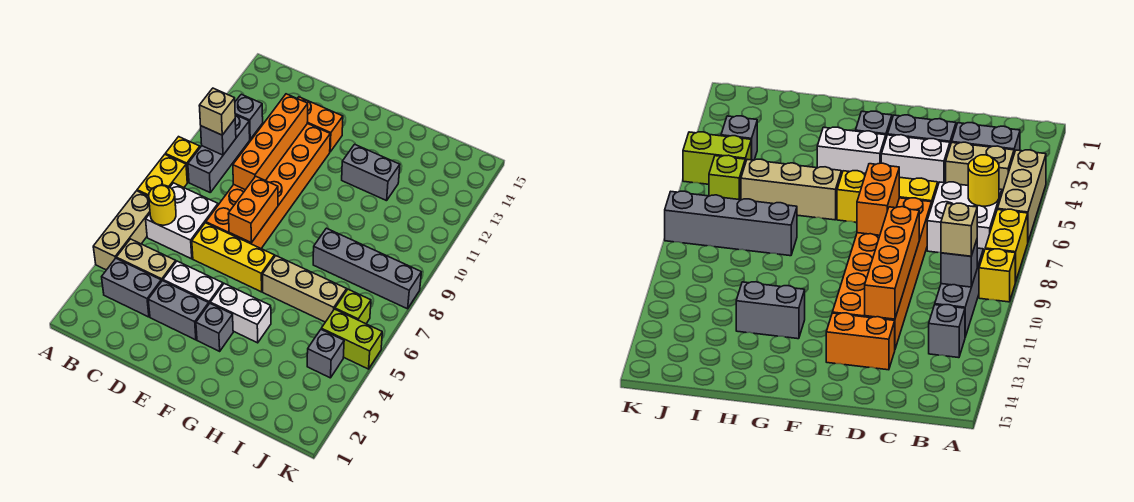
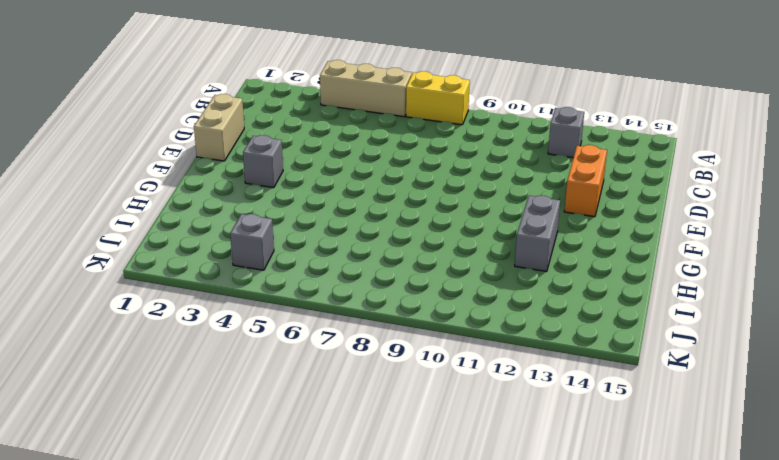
tan 1x2 brick [194,94,244,161] -> tan 1x2 brick moved to [116,239,176,281]
none -> yellow 1x1 brick [165,137,200,182]
none -> grey 1x2 brick [102,258,161,317]
none -> white 2x2 brick [146,183,218,259]

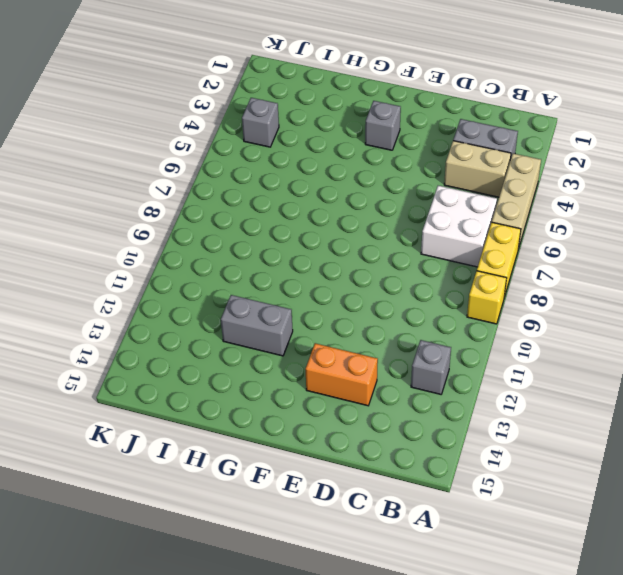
none -> grey 1x3 brick [188,115,250,192]
none -> grey 1x2 brick [148,281,209,340]
none -> white 1x2 brick [163,261,223,303]

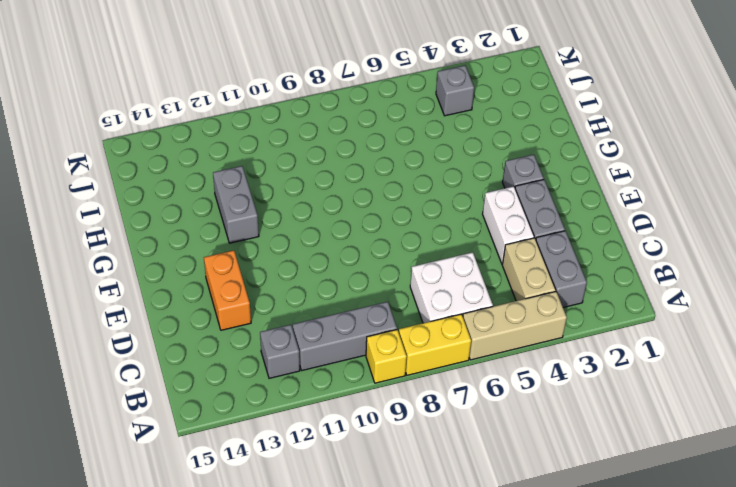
none -> yellow 1x3 brick [192,223,275,292]
none -> orange 2x6 brick [206,124,330,248]
none -> white 1x2 brick [210,284,271,343]

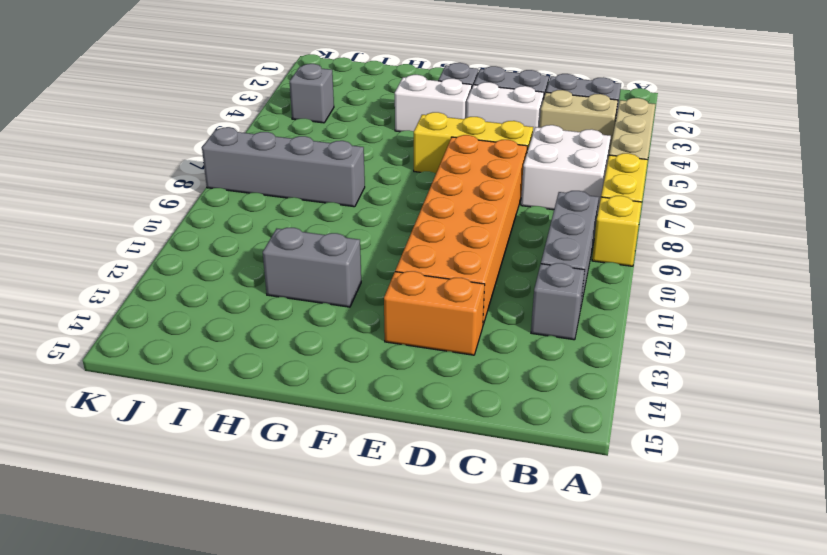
none -> tan 1x3 brick [263,256,347,322]
none -> lime 1x2 brick [321,309,382,369]
none -> lime 1x1 brick [335,289,371,324]

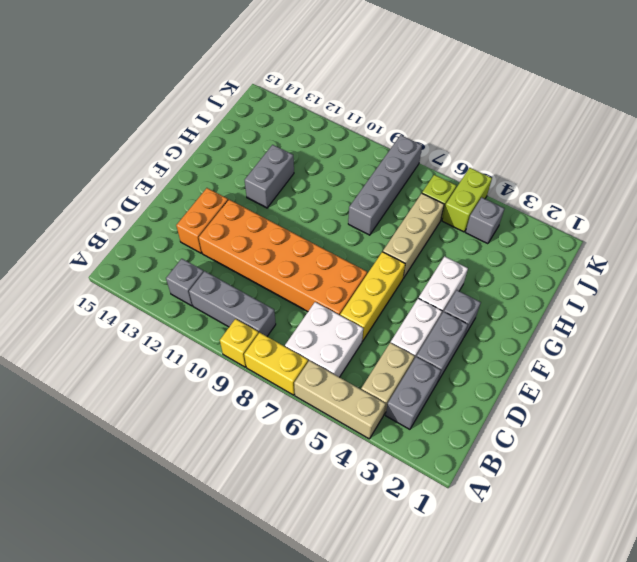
none -> yellow 1x1 round brick [149,185,176,225]
none -> grey 1x1 brick [201,119,236,155]
none -> orange 1x4 brick [233,94,308,190]

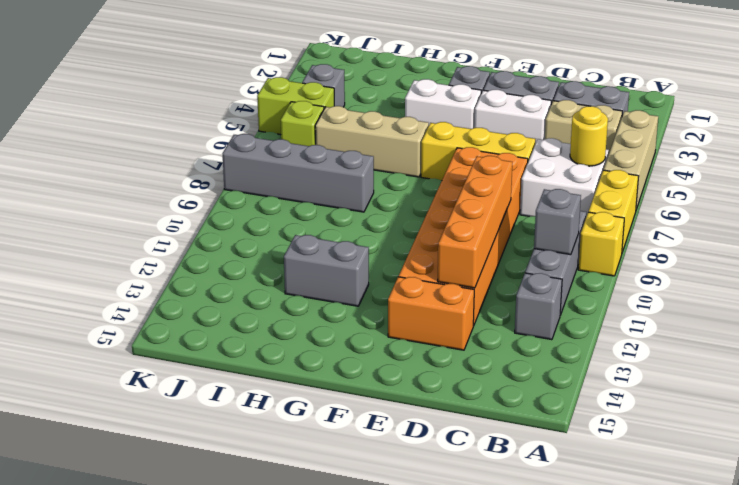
none -> orange 1x2 brick [228,176,278,243]
none -> tan 1x1 brick [199,88,235,135]

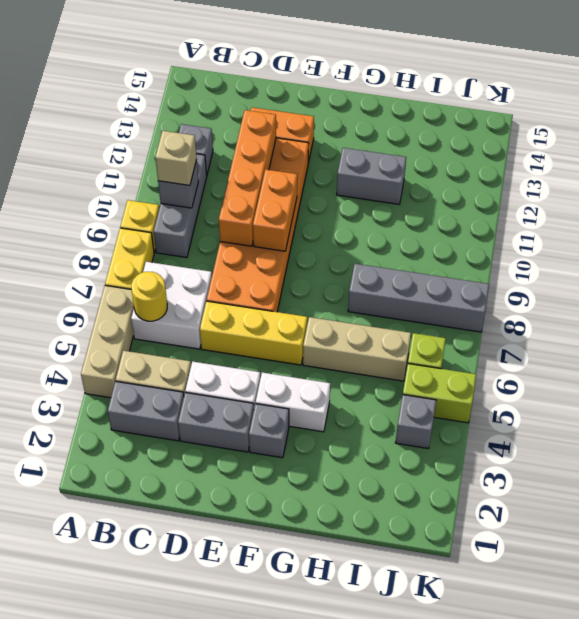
orange 1x2 brick [253,169,297,251] -> orange 1x2 brick moved to [228,176,278,243]

